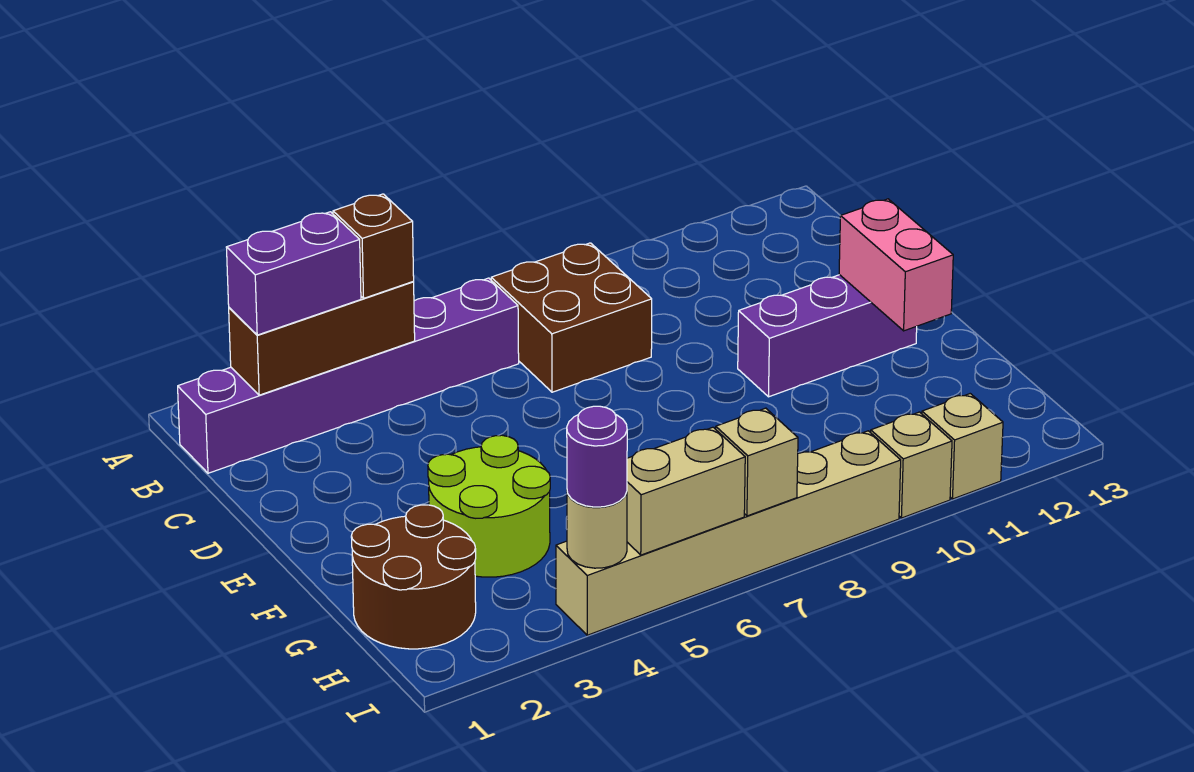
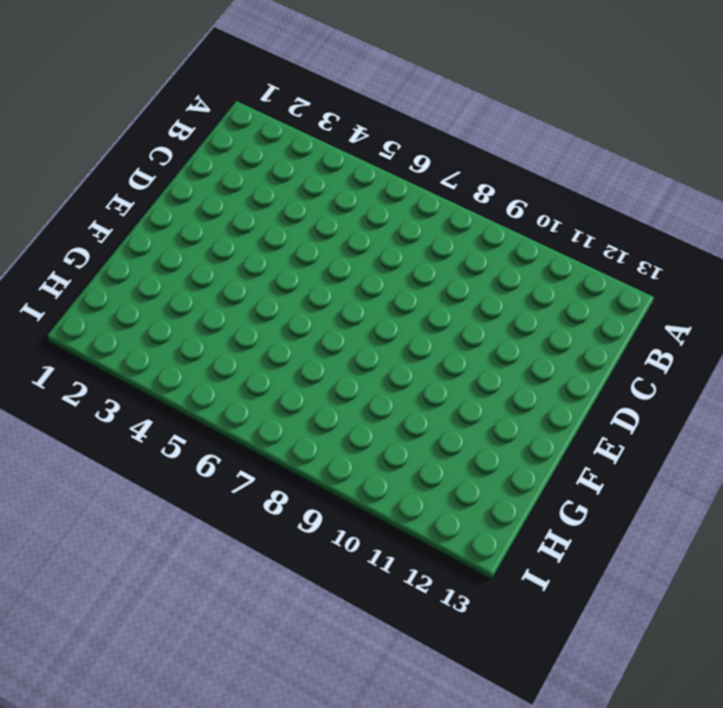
none -> purple 1x6 brick [178,278,519,473]
none -> brown 2x2 brick [491,243,652,392]
none -> purple 1x3 brick [738,275,917,397]

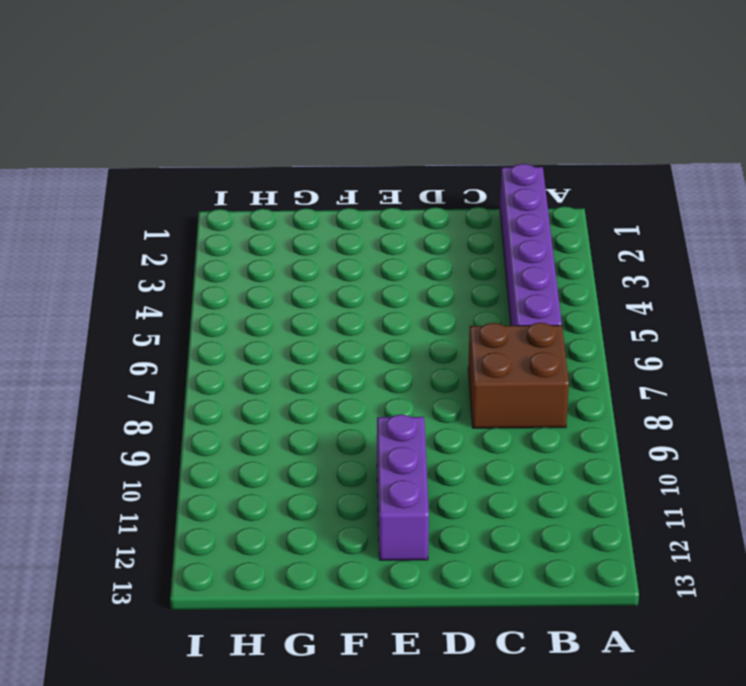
none -> lime 2x2 round brick [428,435,550,577]
none -> brown 2x2 round brick [351,505,476,649]
none -> tan 1x6 brick [556,431,901,635]

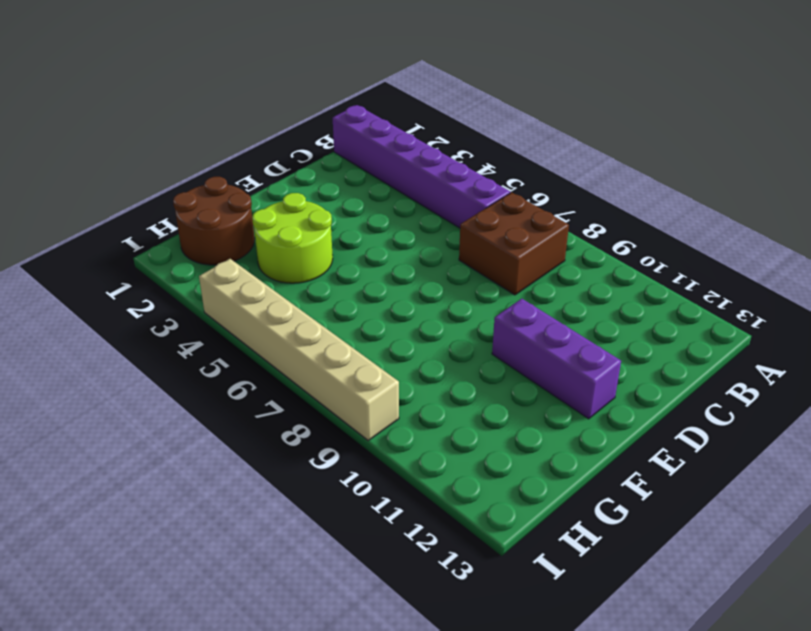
none -> tan 1x1 brick [871,412,952,518]
none -> tan 1x1 brick [922,394,1003,499]
none -> brown 1x3 brick [229,282,415,395]

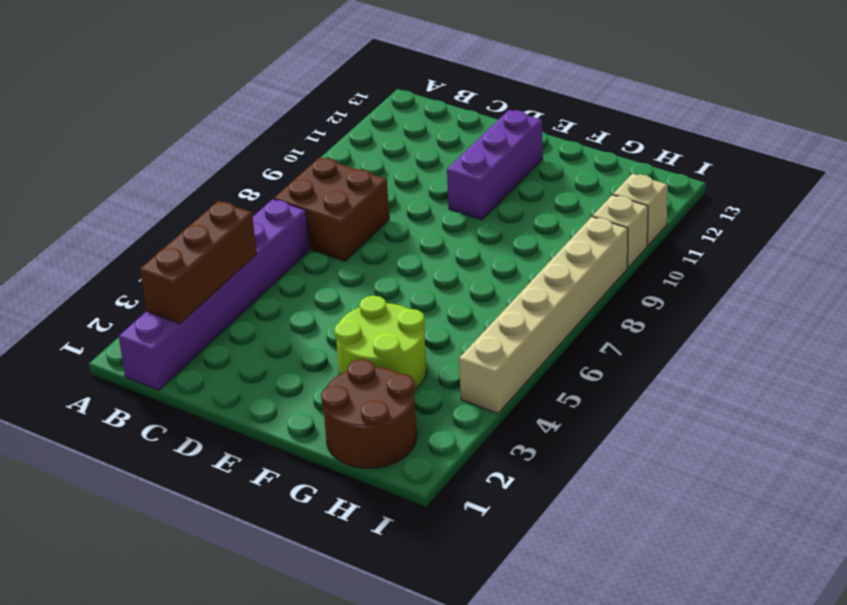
none -> pink 1x2 brick [839,199,953,331]
none -> tan 1x1 round brick [567,492,627,568]
none -> tan 1x2 brick [627,427,745,555]

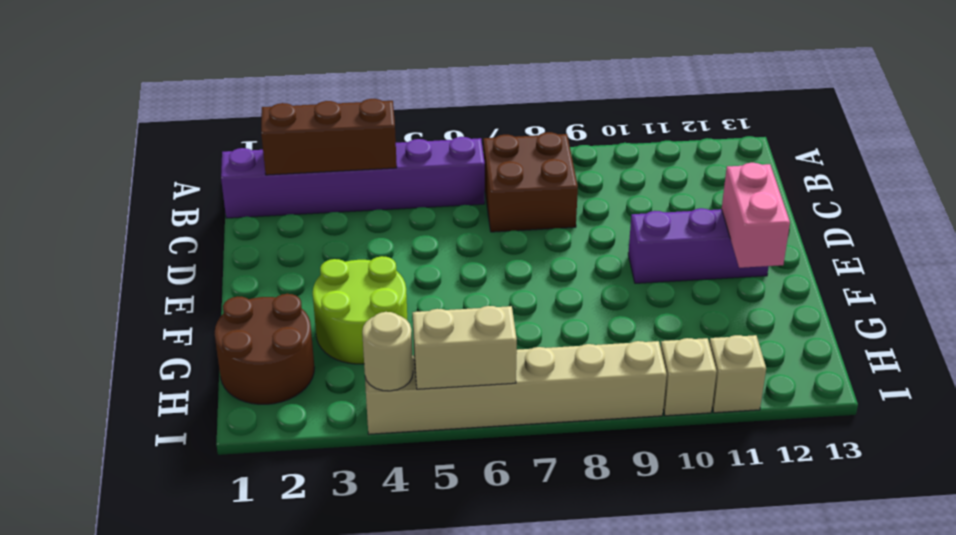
none -> tan 1x1 brick [716,408,798,516]
none -> purple 1x2 brick [226,212,361,335]
none -> brown 1x1 brick [333,194,414,298]

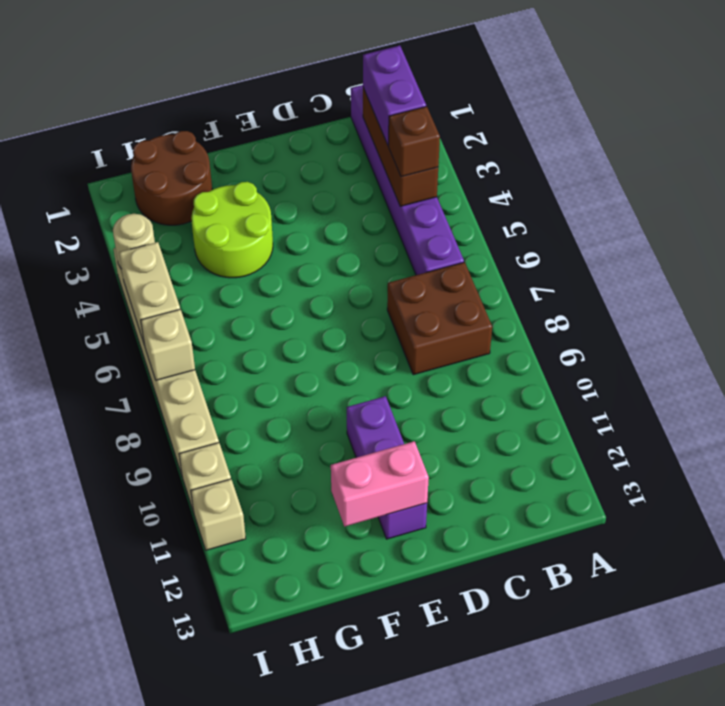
none -> purple 1x1 round brick [567,406,627,507]

